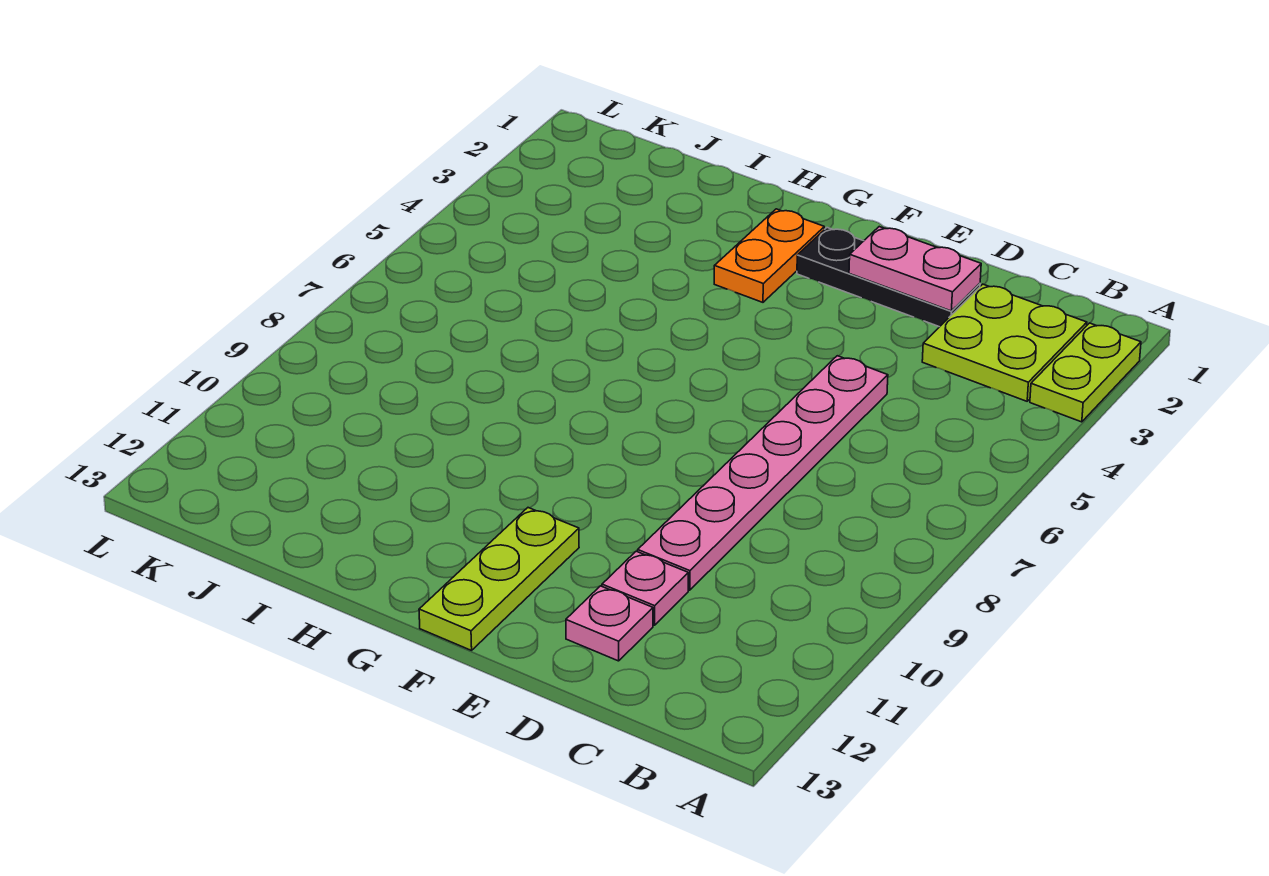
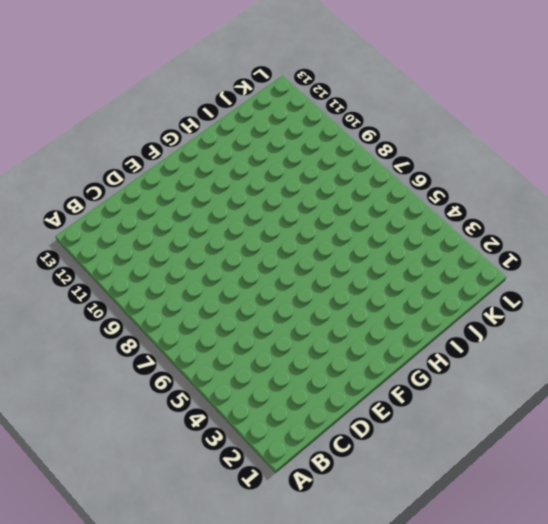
none -> lime 1x2 plate [1030,323,1141,422]
none -> lime 2x2 plate [922,284,1087,401]

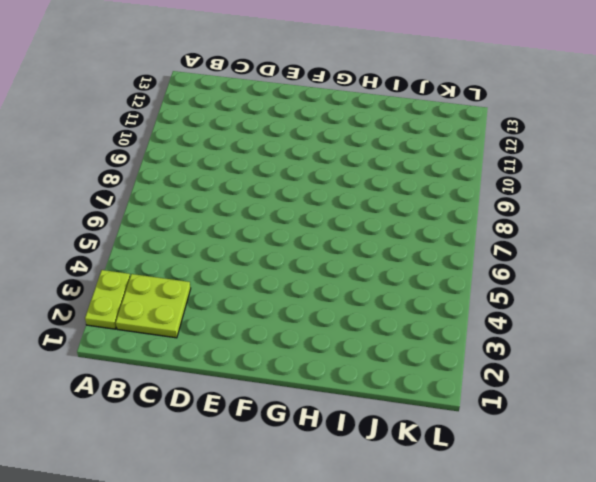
none -> black 1x3 plate [797,228,980,327]
none -> pink 1x6 plate [638,356,888,590]

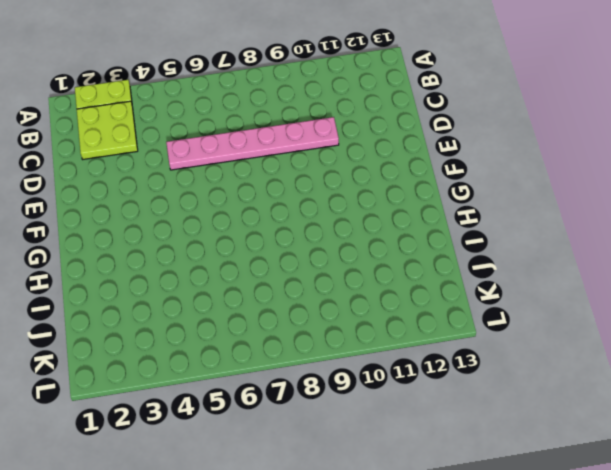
none -> black 1x3 plate [797,228,980,327]
none -> pink 1x1 plate [602,551,688,625]

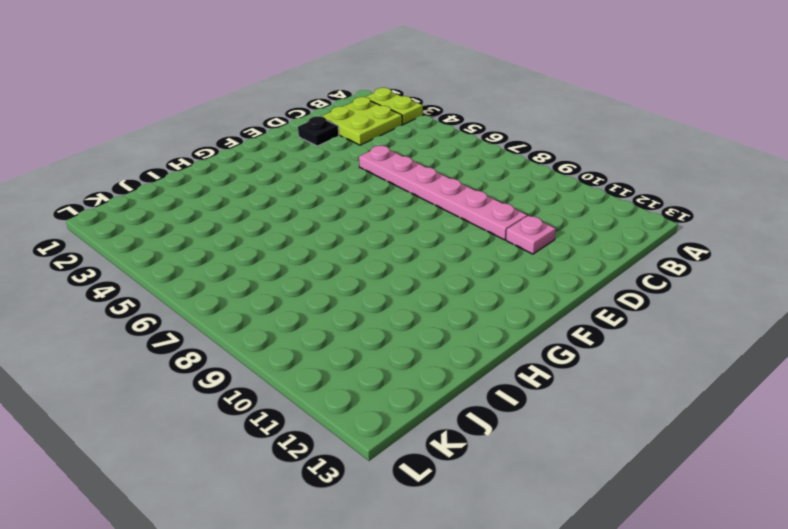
black 1x1 plate [298,116,339,146] -> black 1x3 plate [797,228,980,327]
none -> pink 1x1 plate [566,586,653,661]
none -> lime 1x3 plate [419,508,579,650]

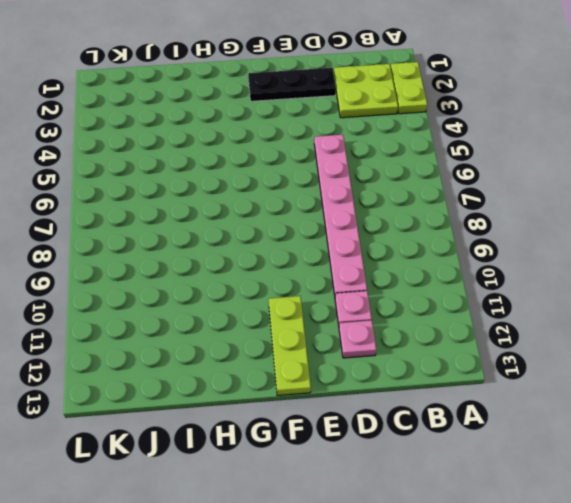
none -> orange 1x2 plate [714,209,824,302]
none -> pink 1x2 plate [849,227,981,311]

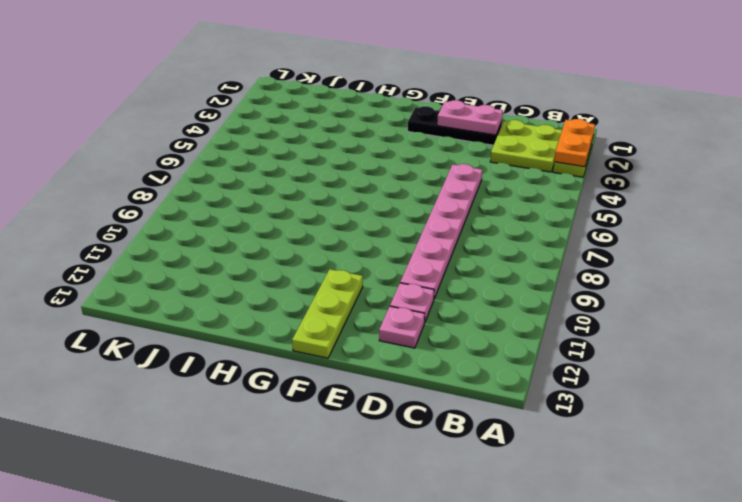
orange 1x2 plate [554,119,595,167] -> orange 1x2 plate moved to [714,209,824,302]

